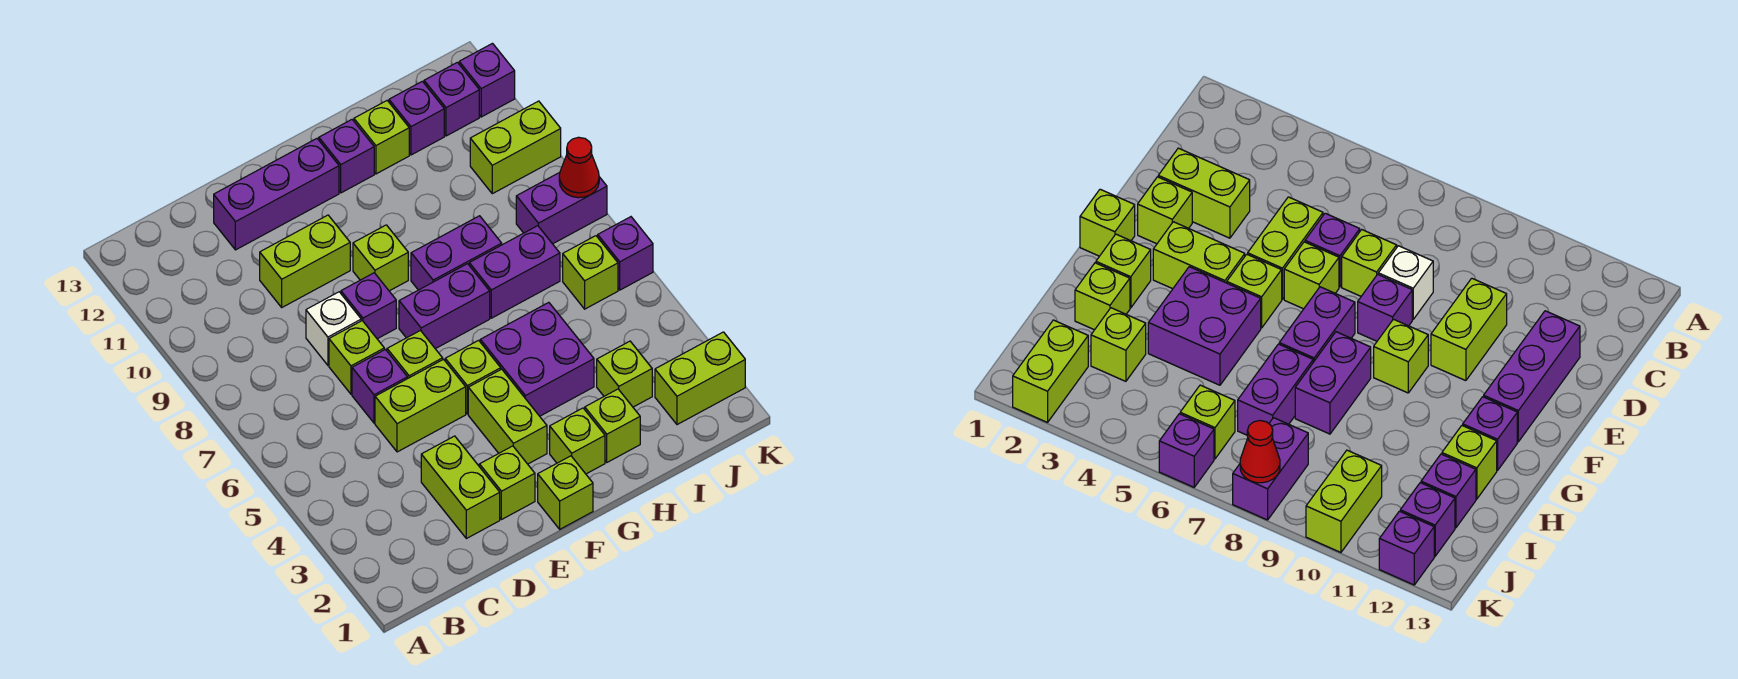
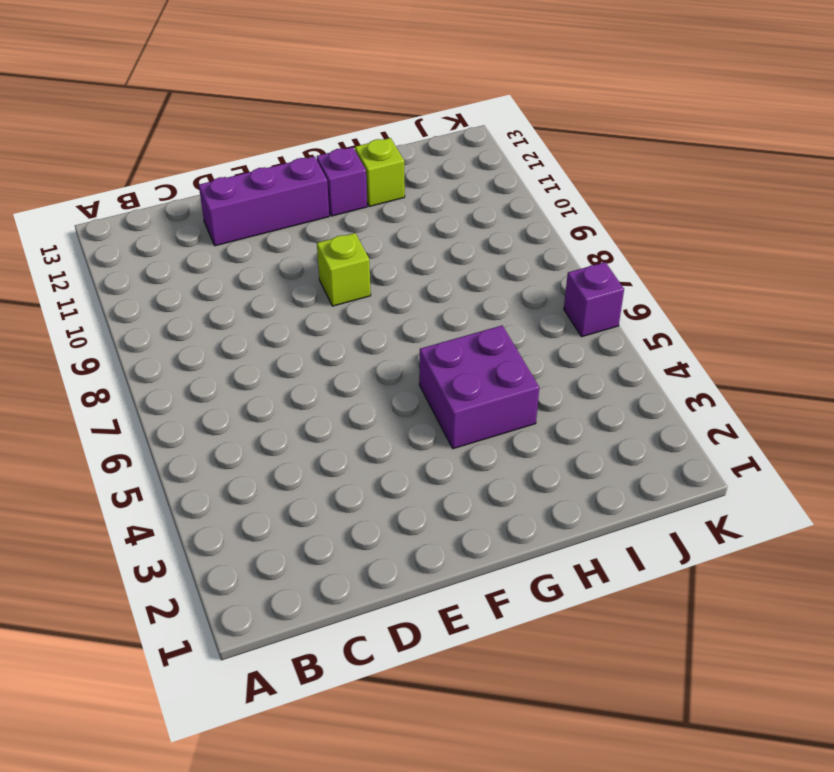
none -> lime 1x2 brick [421,436,500,539]
none -> lime 1x2 brick [375,359,466,452]
none -> purple 1x1 brick [352,350,407,423]
none -> lime 1x1 brick [329,321,384,394]

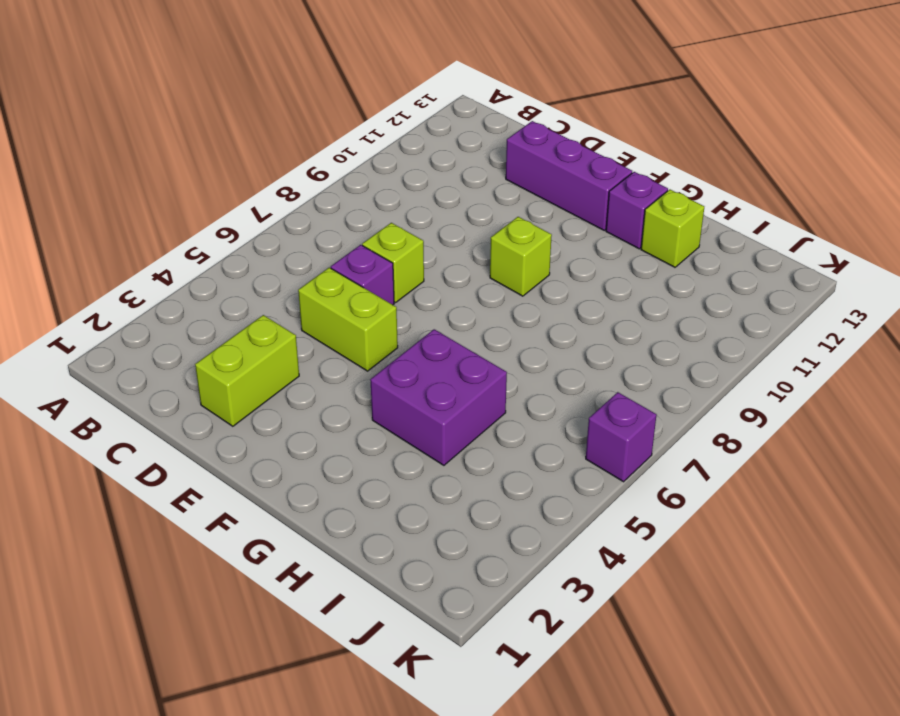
none -> white 1x1 brick [306,292,361,365]
none -> lime 1x2 brick [260,215,350,307]
none -> lime 1x1 brick [479,446,535,520]
none -> lime 1x1 brick [387,331,443,379]

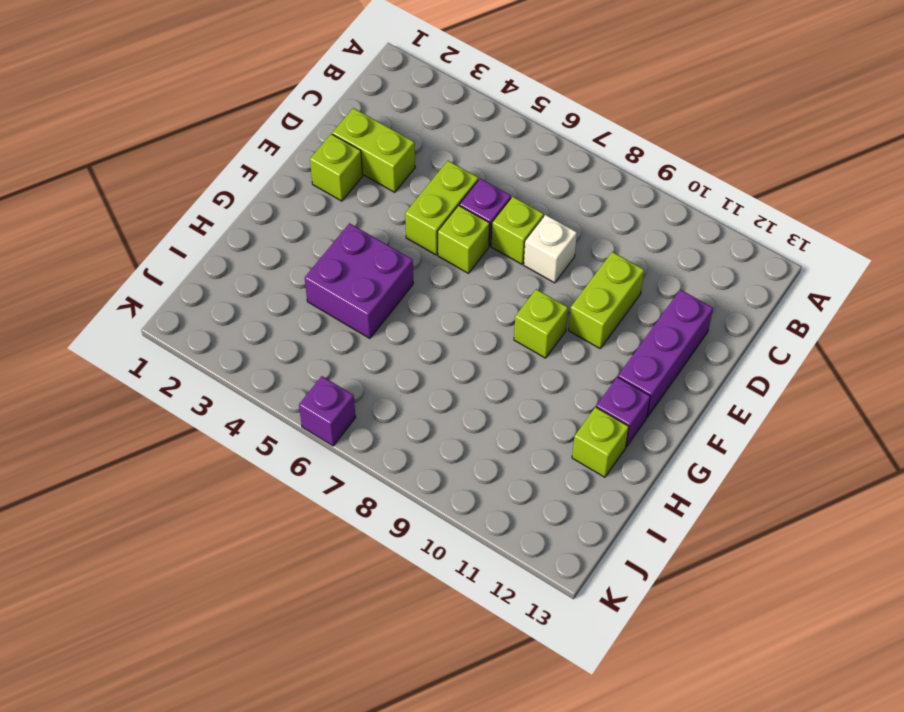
none -> purple 1x1 brick [341,273,396,339]
none -> lime 1x1 brick [538,456,593,529]
none -> lime 1x2 brick [468,369,547,464]
none -> lime 1x1 brick [445,340,501,414]

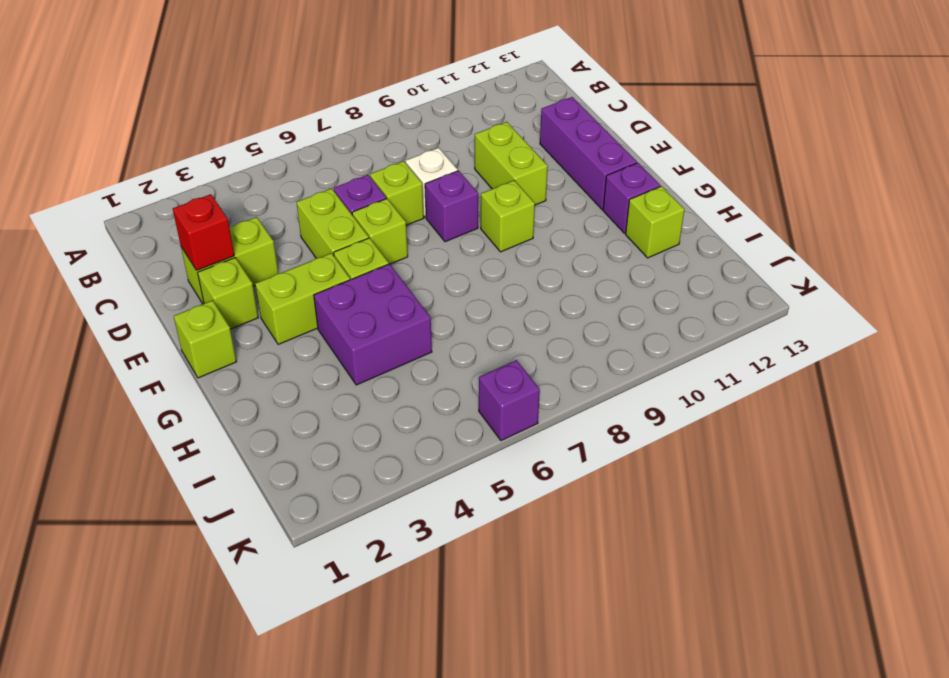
red 1x1 brick [173,194,234,270] -> none
none -> purple 1x2 brick [399,264,490,349]
none -> lime 1x1 brick [550,408,605,474]
none -> purple 1x2 brick [411,216,502,290]
none -> lime 1x1 brick [585,389,640,462]

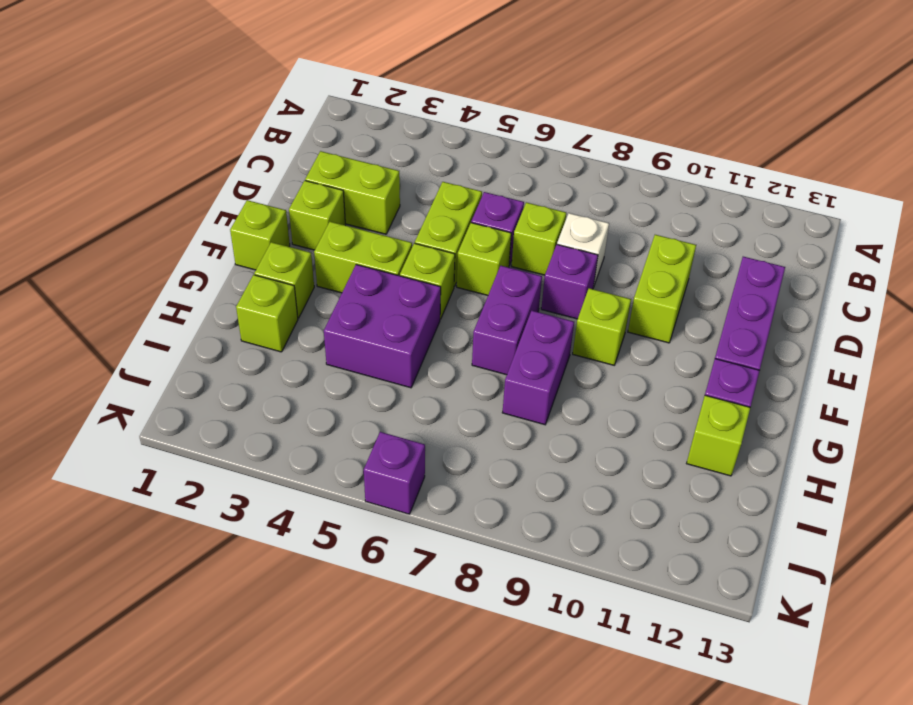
none -> purple 1x2 brick [469,226,560,318]
none -> lime 1x1 brick [597,341,652,407]
none -> purple 1x1 brick [389,81,444,155]
none -> lime 1x2 brick [655,332,745,425]

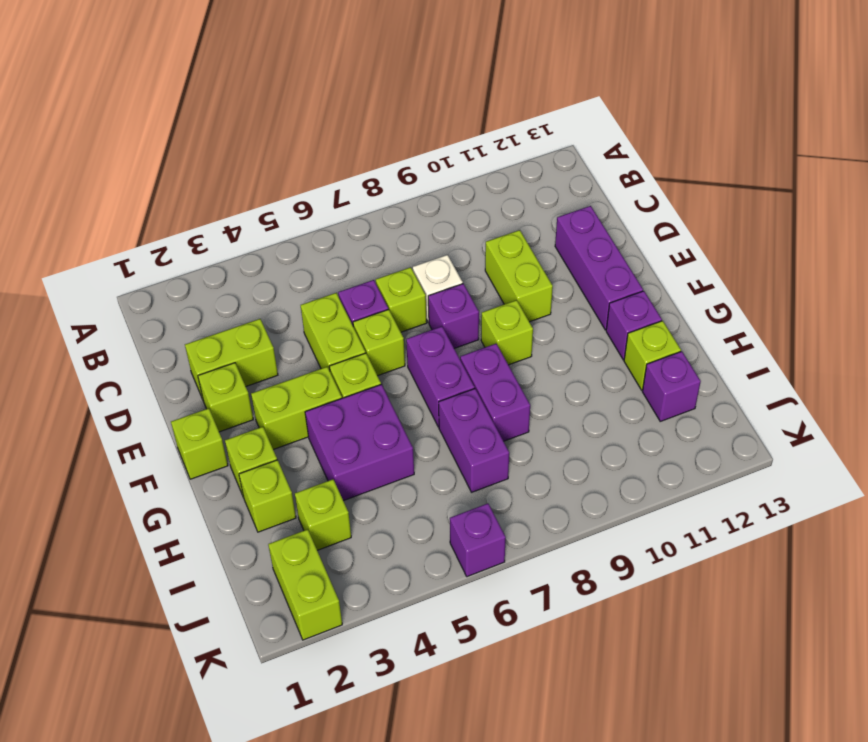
none -> lime 1x1 brick [563,236,618,309]
none -> purple 1x2 brick [516,172,607,244]
none -> lime 1x2 brick [470,101,561,194]
none -> purple 1x1 brick [424,62,479,136]

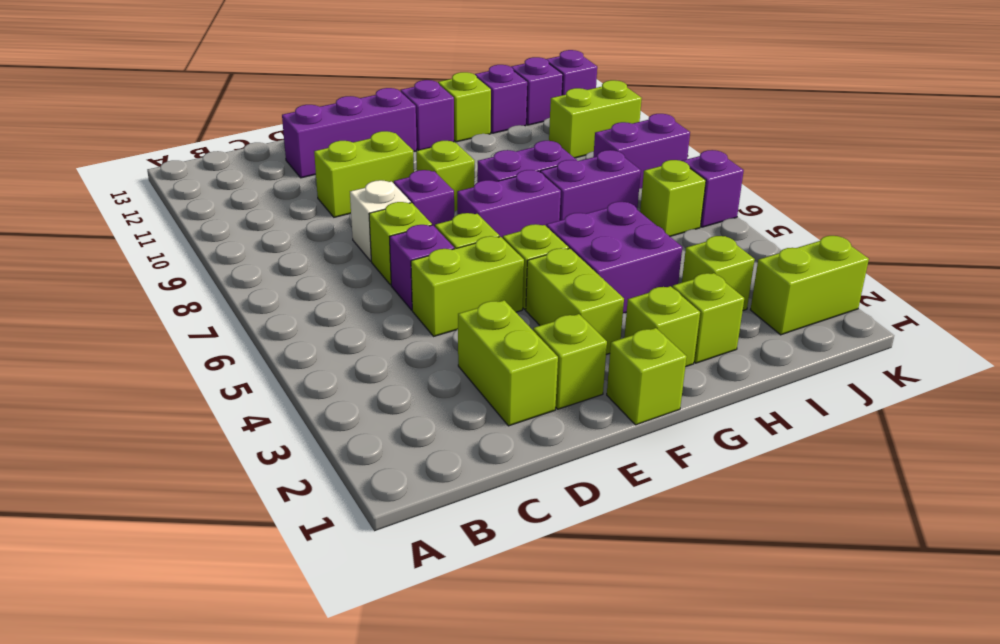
none -> red 1x1 cone [559,137,599,198]

